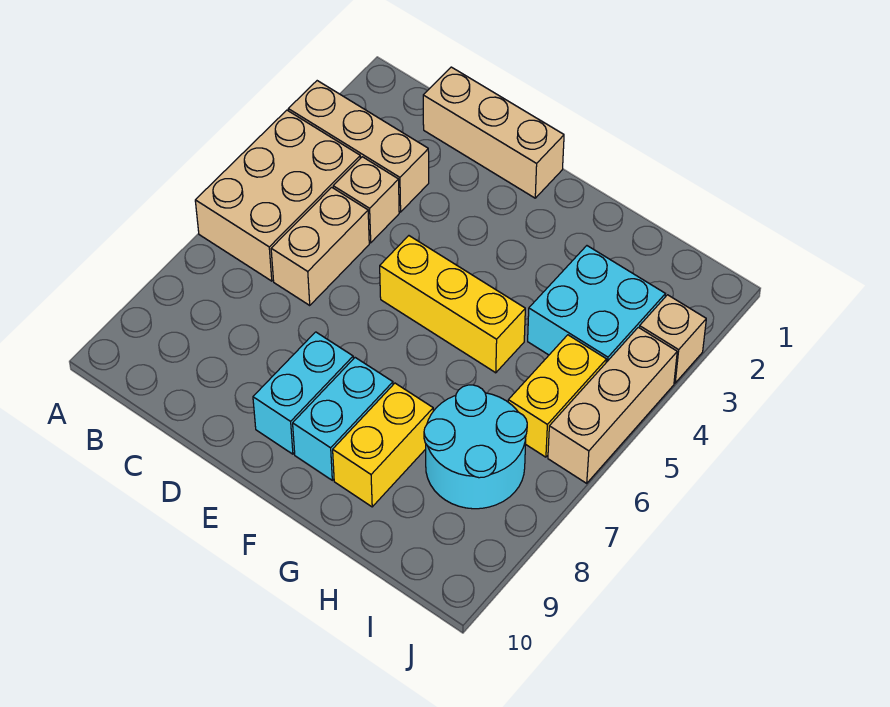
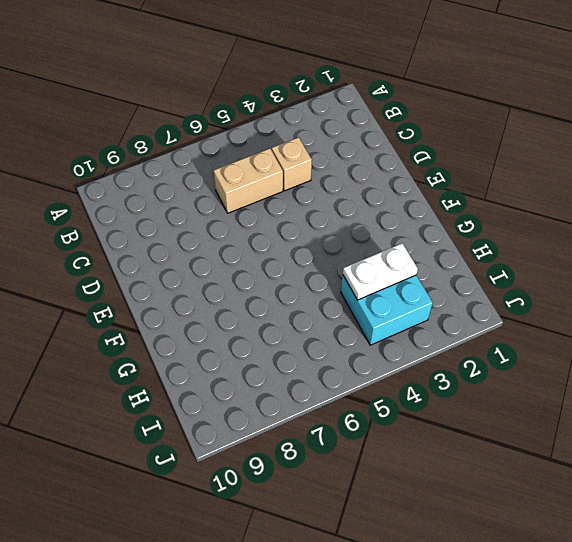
white 1x2 plate [343,243,418,300] -> none
none -> tan 1x3 brick [288,81,429,212]
none -> tan 2x3 brick [195,110,360,281]
none -> tan 1x3 brick [423,67,564,198]

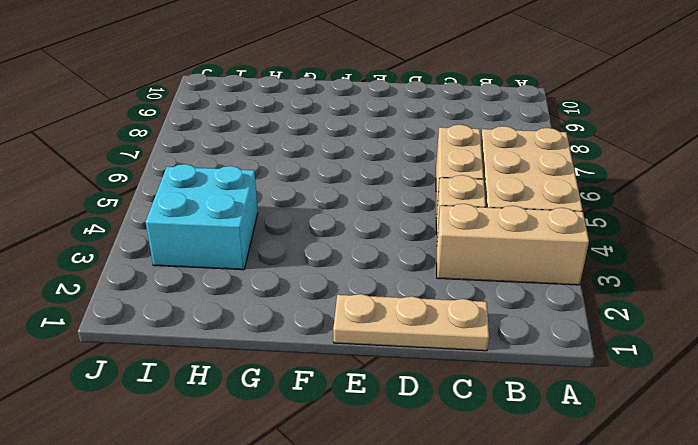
tan 1x3 plate [333,294,489,351] -> tan 1x3 brick [423,67,564,198]
none -> yellow 1x3 brick [380,236,525,373]
none -> cyan 1x2 brick [253,332,353,454]
none -> cyan 1x2 brick [293,358,393,480]

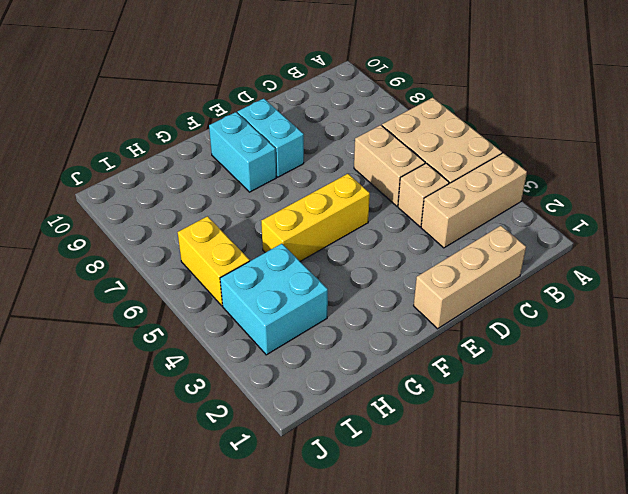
none -> yellow 1x2 brick [333,383,433,507]
none -> cyan 2x2 round brick [424,385,527,509]
none -> tan 1x1 brick [639,295,706,383]

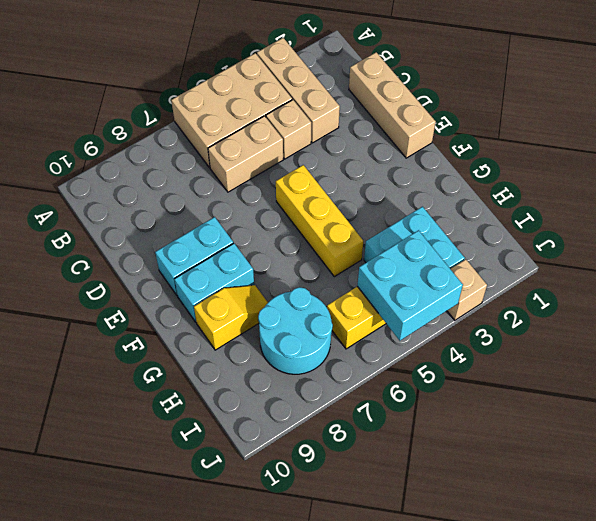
yellow 1x2 slope [194,285,268,350] -> yellow 1x2 brick [333,383,433,507]
cyan 2x2 brick [357,230,463,341] -> none
none -> tan 1x3 brick [548,327,677,483]

